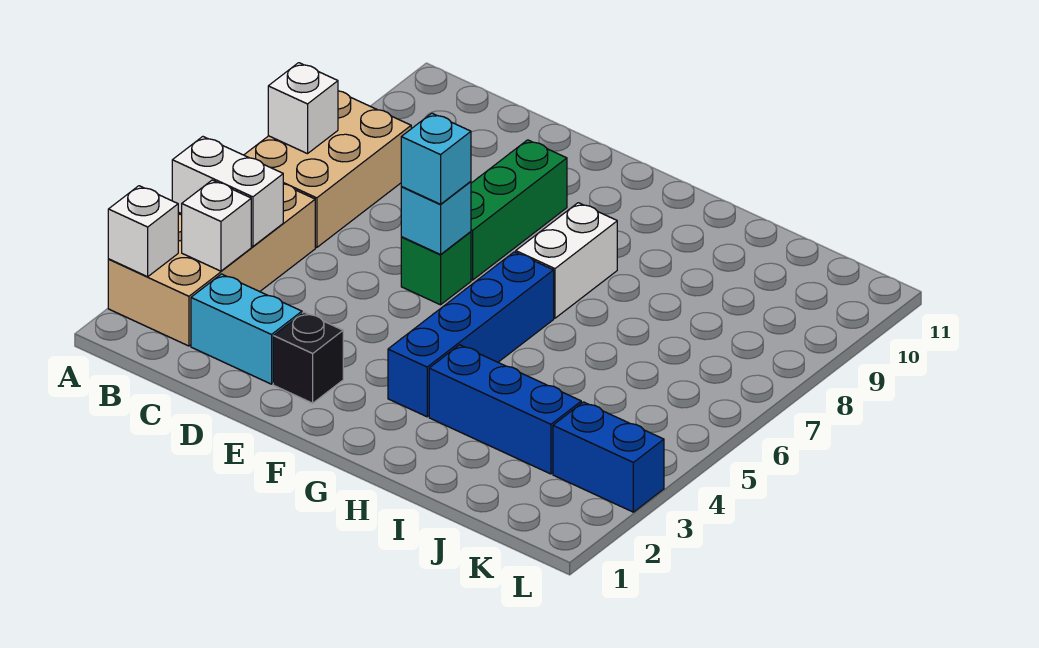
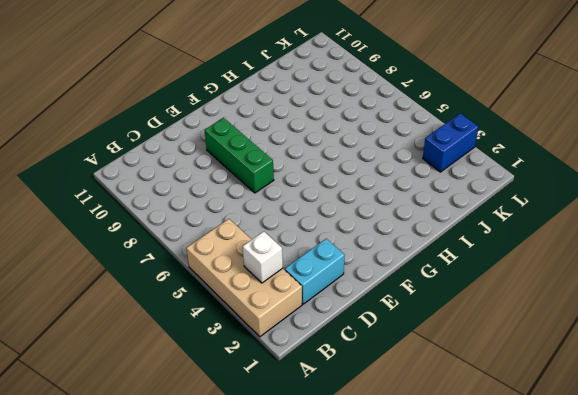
none -> tan 2x3 brick [244,91,411,248]
none -> black 1x1 brick [273,312,343,403]
none -> green 1x1 brick [401,232,471,305]

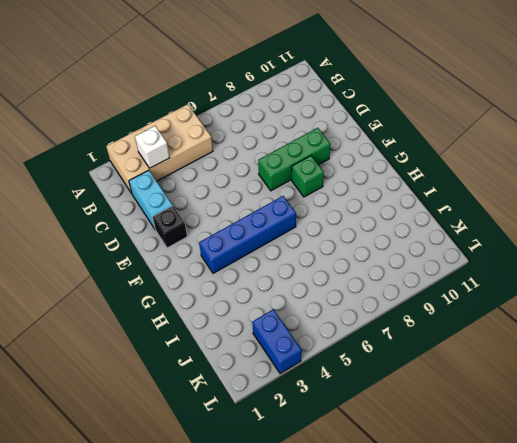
green 1x1 brick [292,156,324,197] -> green 1x1 brick moved to [401,232,471,305]
none -> tan 2x3 brick [244,91,411,248]
none -> white 1x2 brick [516,203,617,318]
none -> blue 1x3 brick [429,345,581,474]

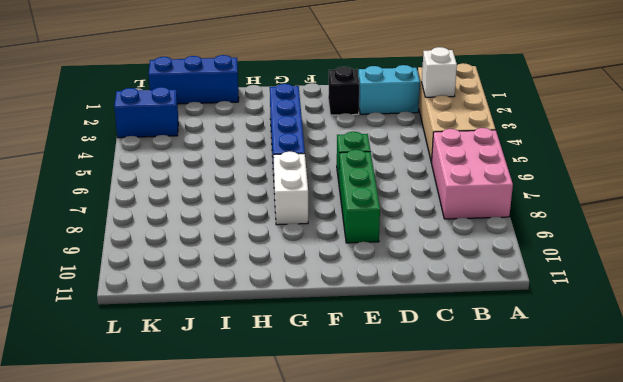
pink 2x3 brick [431,128,513,219] -> tan 2x3 brick [244,91,411,248]
blue 1x3 brick [149,55,239,104] -> blue 1x3 brick moved to [429,345,581,474]
none -> white 1x1 brick [108,186,178,277]
none -> white 1x2 brick [172,137,283,247]
none -> white 1x1 brick [268,63,338,154]

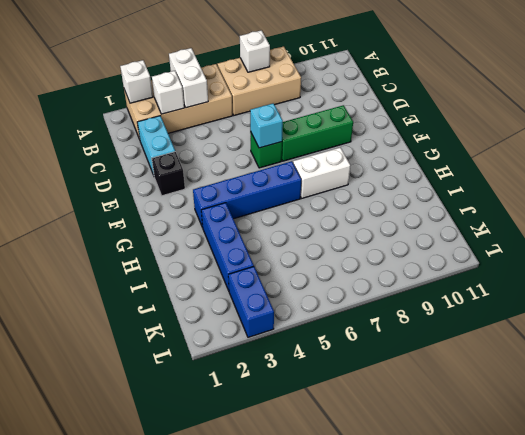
none -> cyan 1x1 brick [401,113,471,204]

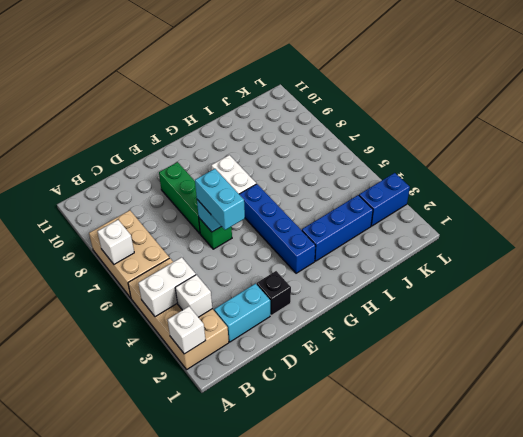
cyan 1x2 brick [195,169,245,230] -> cyan 1x1 brick [401,113,471,204]

